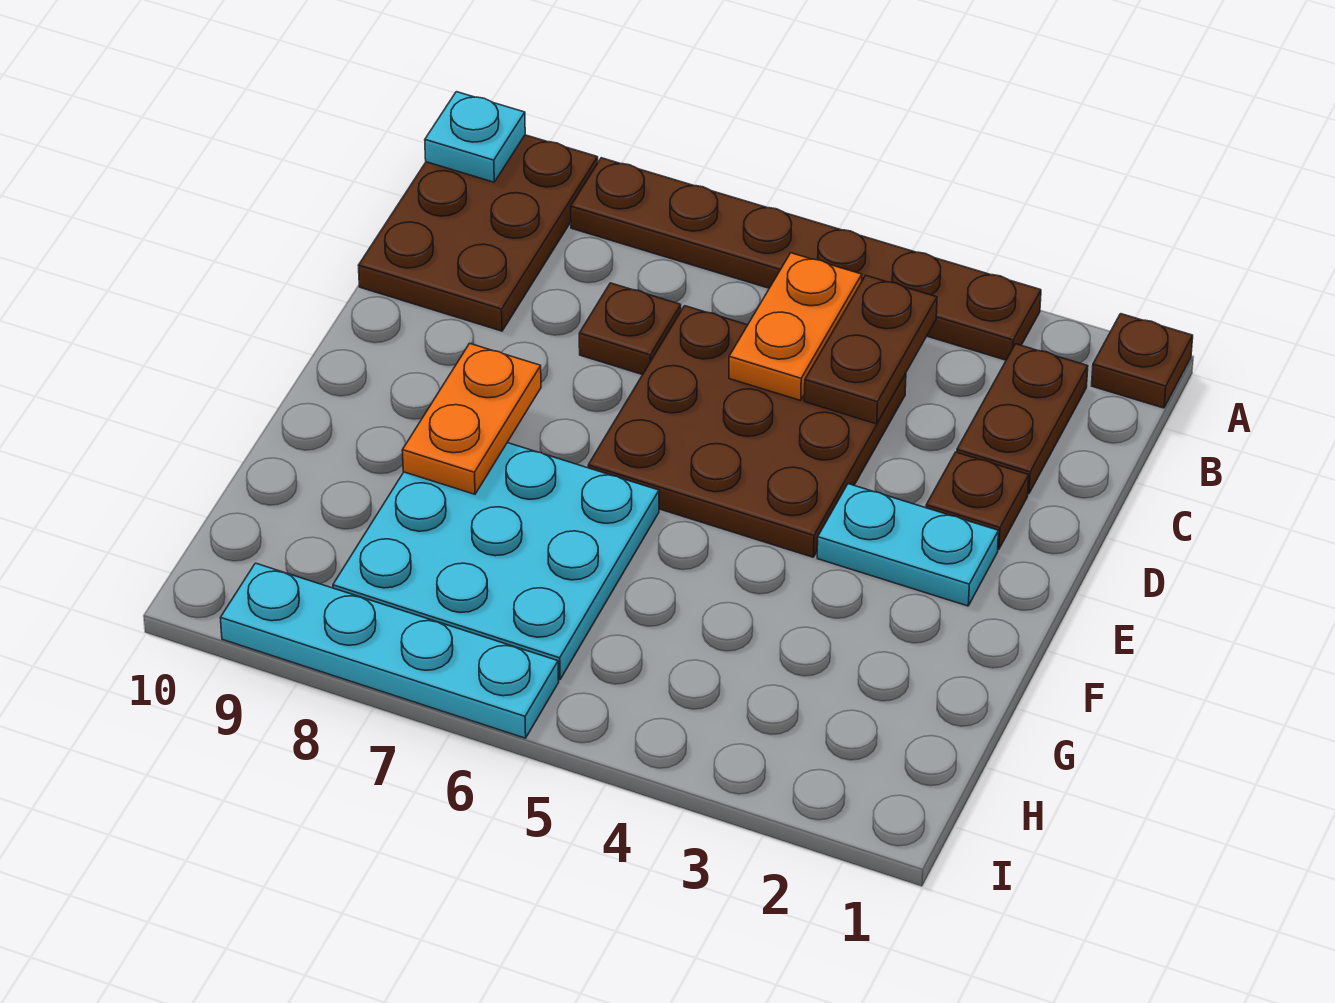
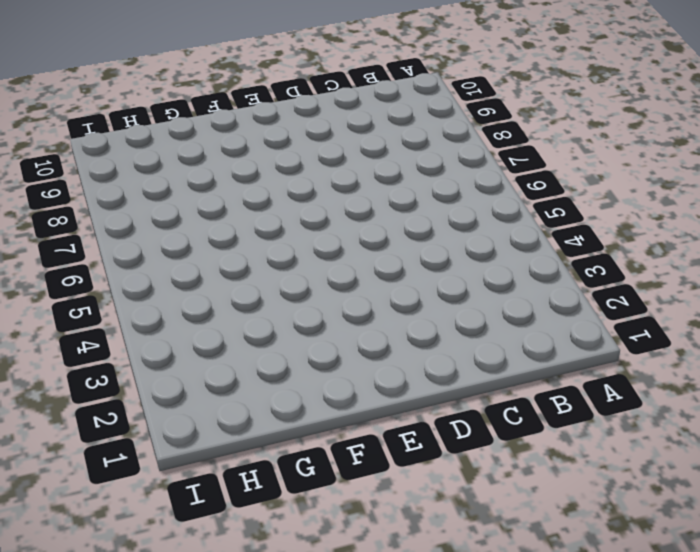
none -> brown 1x1 plate [1092,314,1193,408]
none -> brown 1x6 plate [571,158,1041,360]
none -> brown 2x3 plate [359,135,598,331]

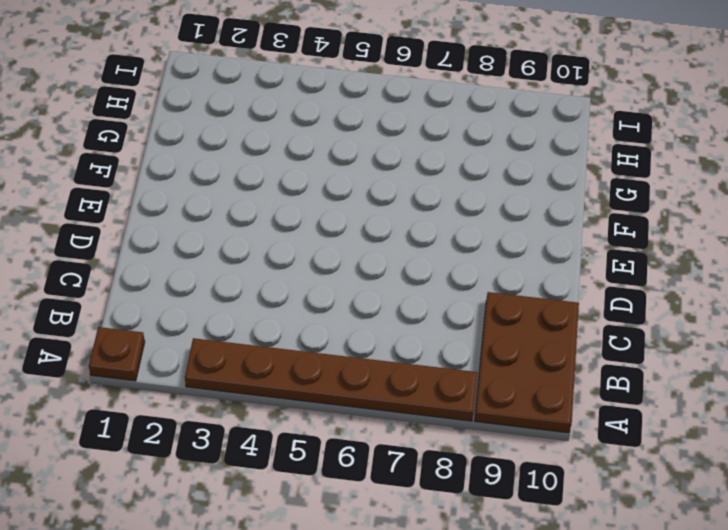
none -> brown 1x2 plate [957,344,1088,494]
none -> brown 3x3 plate [588,306,906,557]
none -> brown 1x1 plate [579,283,681,375]

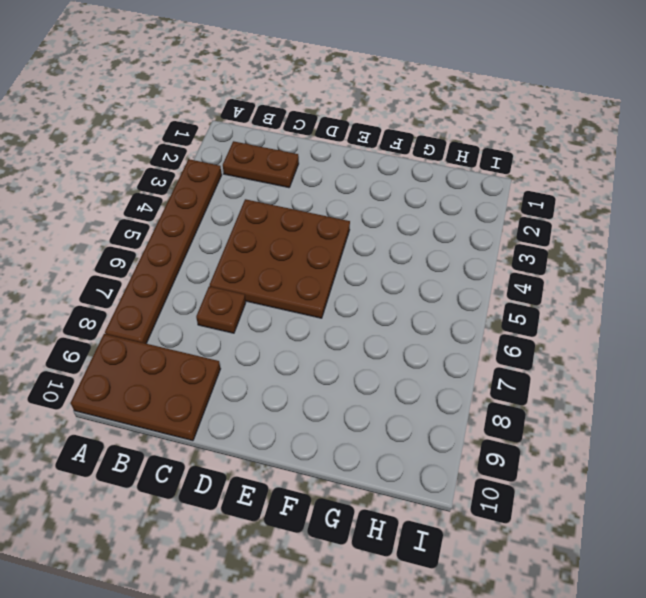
none -> brown 1x1 plate [1092,314,1193,408]
none -> brown 1x1 plate [926,452,1029,550]
none -> cyan 1x2 plate [817,484,999,606]

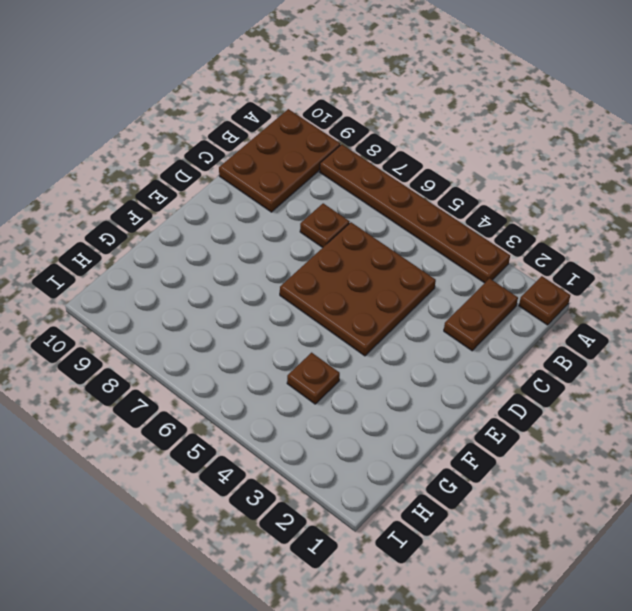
brown 1x1 plate [287,353,340,404] -> brown 1x1 plate moved to [926,452,1029,550]
none -> cyan 1x2 plate [817,484,999,606]
none -> cyan 3x3 plate [333,443,659,680]
none -> cyan 1x4 plate [221,563,559,738]

